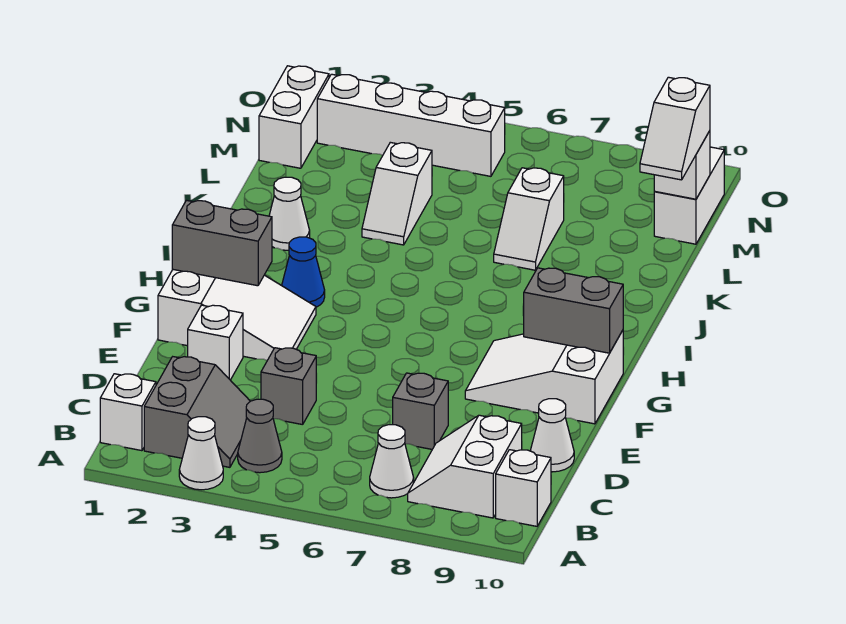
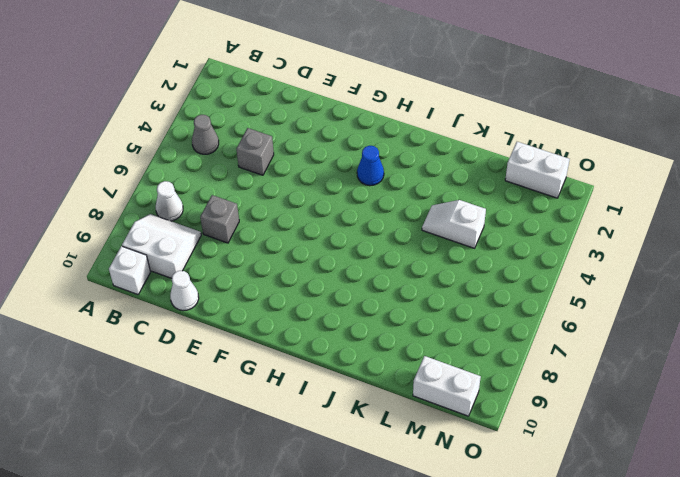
none -> white 1x1 cone [179,417,223,490]
none -> white 1x1 brick [100,374,156,451]
none -> grey 2x2 slope [144,357,250,467]

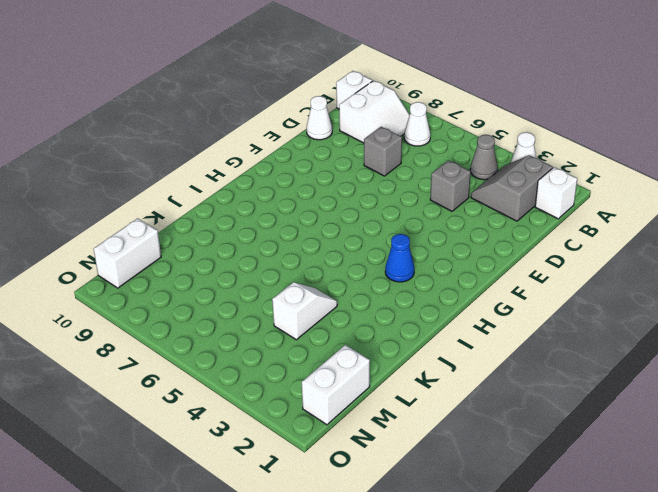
none -> white 1x1 brick [188,305,243,380]
none -> white 2x3 slope [158,270,316,360]
none -> white 2x3 slope [465,330,623,424]

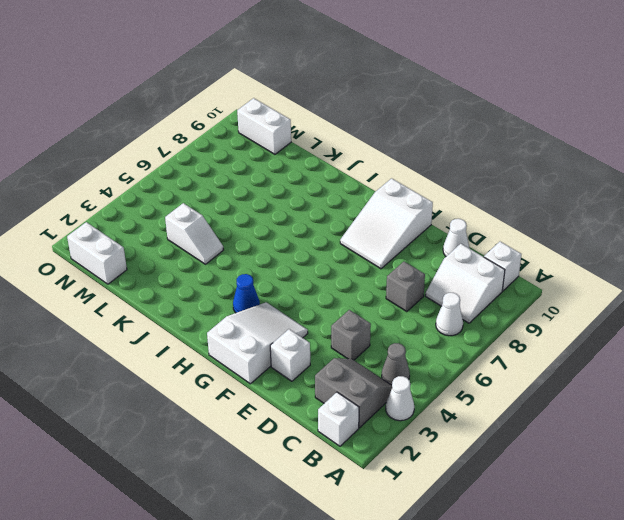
none -> white 1x1 cone [269,177,310,250]
none -> white 1x2 slope [494,168,564,270]
none -> white 1x4 brick [317,74,505,176]

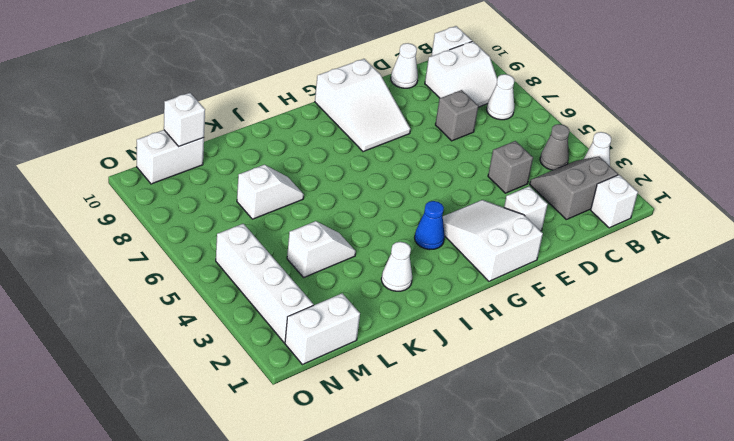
none -> grey 1x2 brick [172,200,272,286]
none -> grey 1x2 brick [524,268,623,353]
none -> white 1x2 slope [640,77,710,180]

